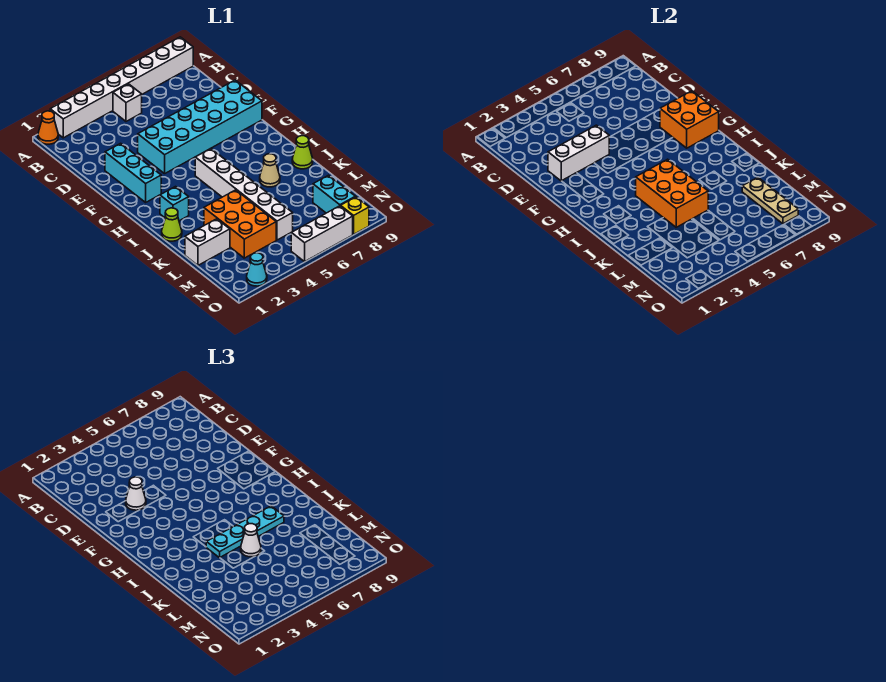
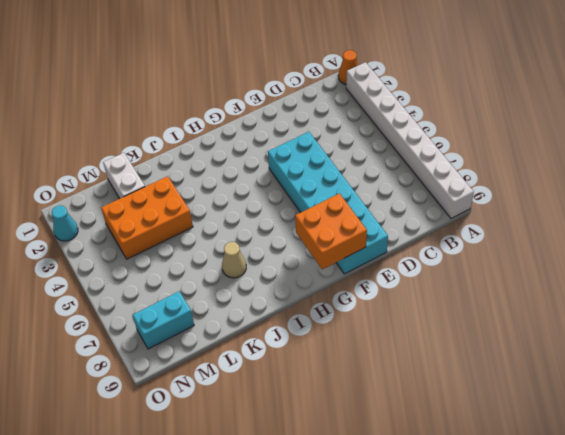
none -> white 1x1 brick [113,84,142,121]
none -> cyan 1x3 brick [105,143,161,202]
none -> white 1x6 brick [195,149,293,240]

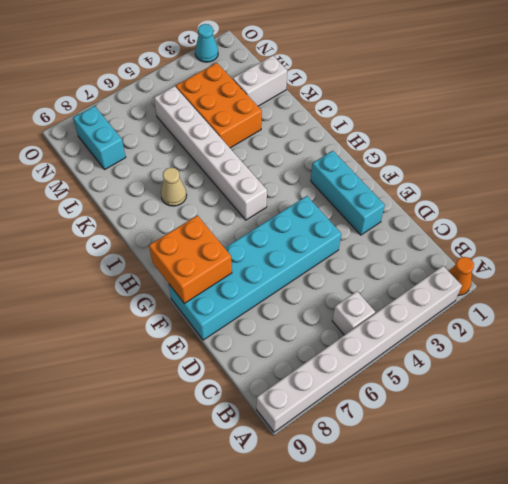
none -> cyan 1x1 brick [160,187,189,221]
none -> lime 1x1 cone [162,208,182,241]
none -> lime 1x1 cone [292,136,313,169]

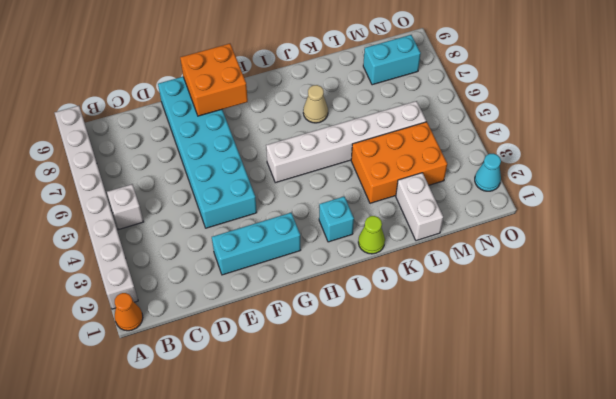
none -> lime 1x1 cone [292,136,313,169]
none -> white 1x3 brick [291,206,353,262]
none -> yellow 1x1 brick [341,197,369,234]

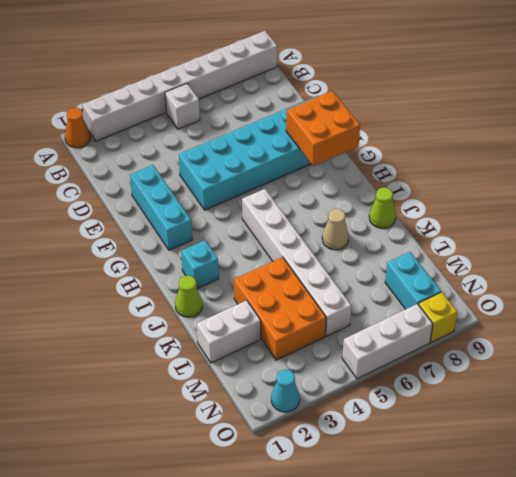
none -> white 1x3 brick [548,125,609,181]
none -> orange 2x3 brick [636,159,708,227]
none -> tan 1x3 plate [742,177,798,224]

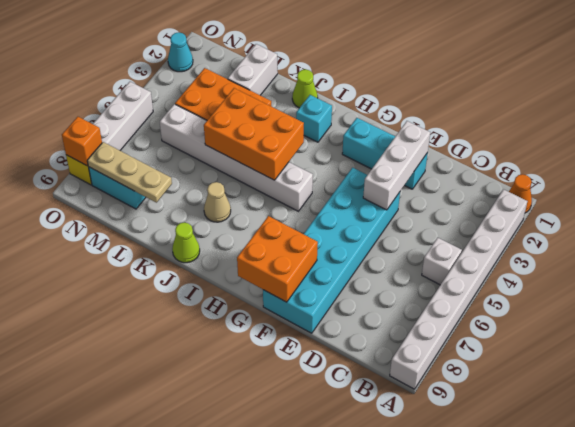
orange 1x1 brick [62,117,102,166] -> none
none -> white 1x1 cone [126,477,146,510]
none -> cyan 1x4 plate [206,506,284,558]
none -> white 1x1 cone [241,524,261,557]

